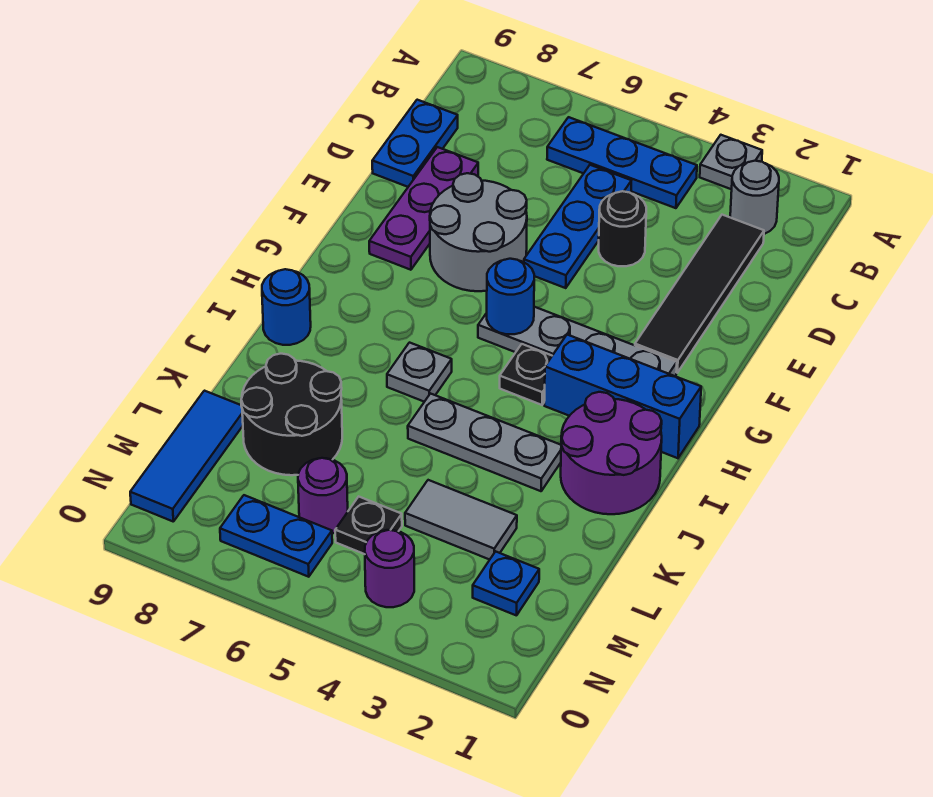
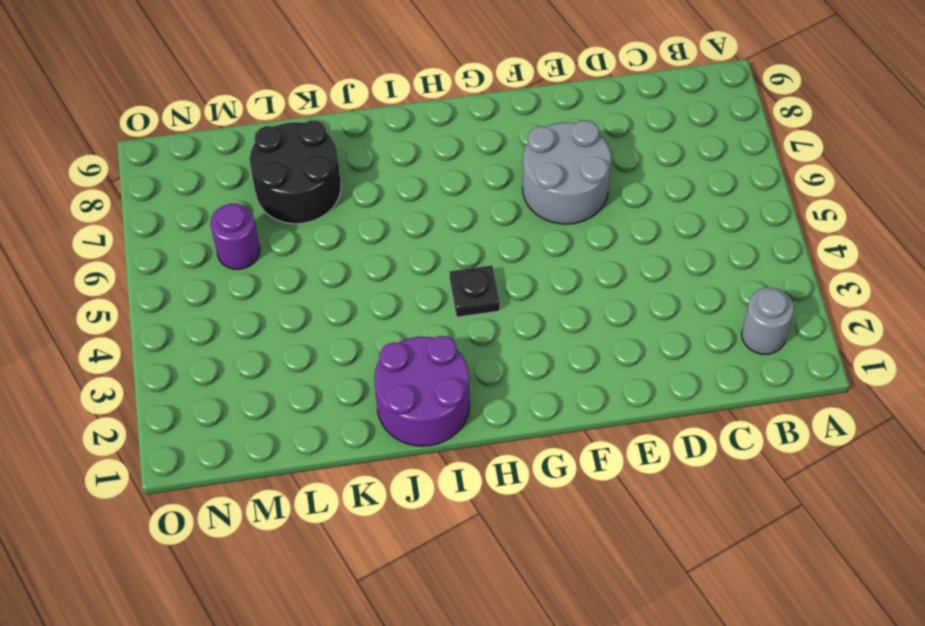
none -> grey 1x1 plate [700,135,762,189]
none -> blue 1x3 plate [547,117,697,208]
none -> black 1x4 tile [635,215,764,373]

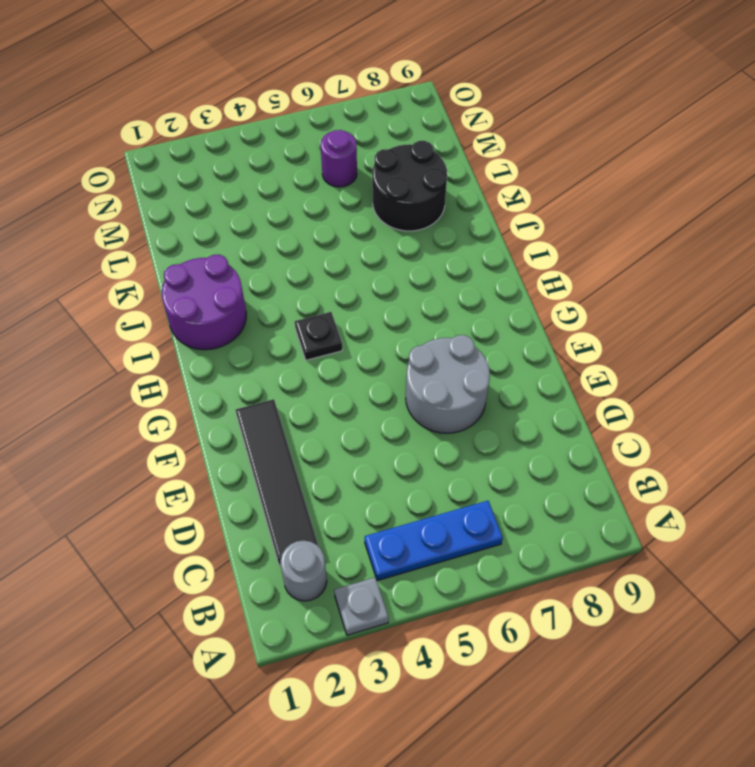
none -> blue 1x3 plate [524,165,631,288]
none -> blue 1x2 plate [372,100,458,187]
none -> black 1x1 round brick [599,191,646,266]

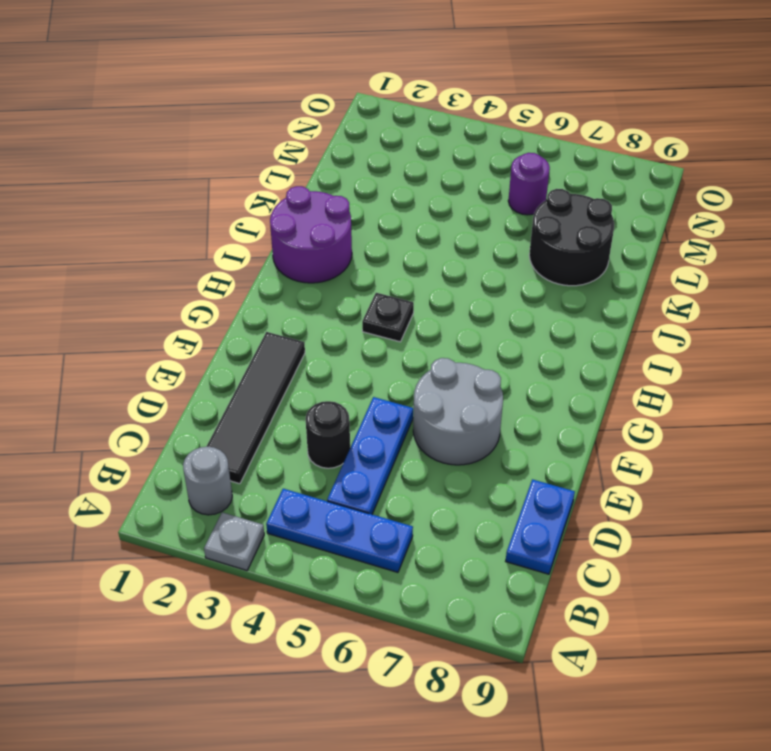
none -> purple 1x3 plate [369,147,478,270]
none -> grey 1x4 plate [478,307,677,376]
none -> blue 1x3 brick [544,335,701,458]

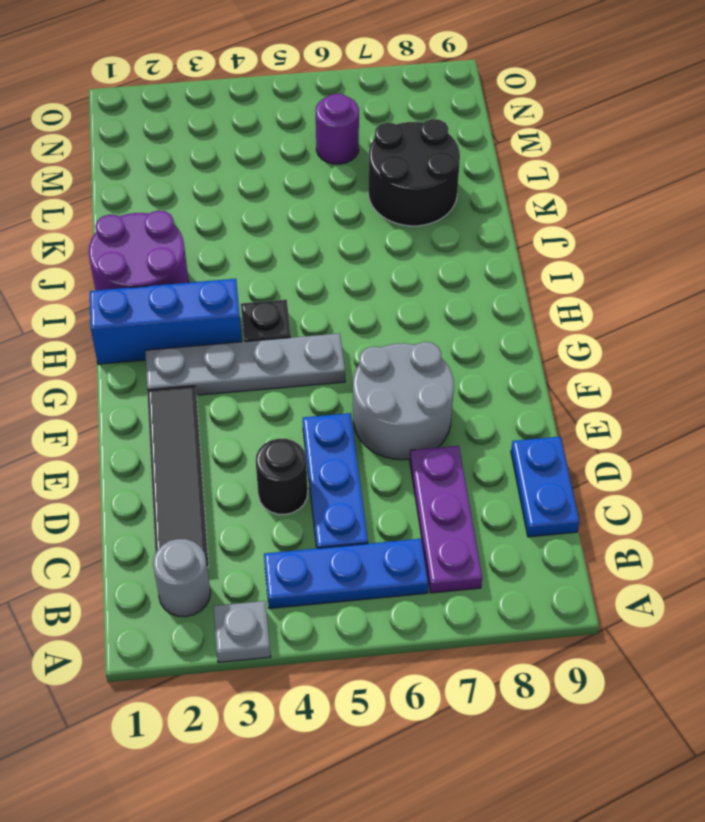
purple 1x3 plate [410,446,482,593] -> purple 1x3 plate moved to [369,147,478,270]
none -> grey 1x1 plate [387,343,452,402]
none -> blue 1x1 round brick [262,269,311,345]
none -> grey 1x3 plate [408,394,561,491]

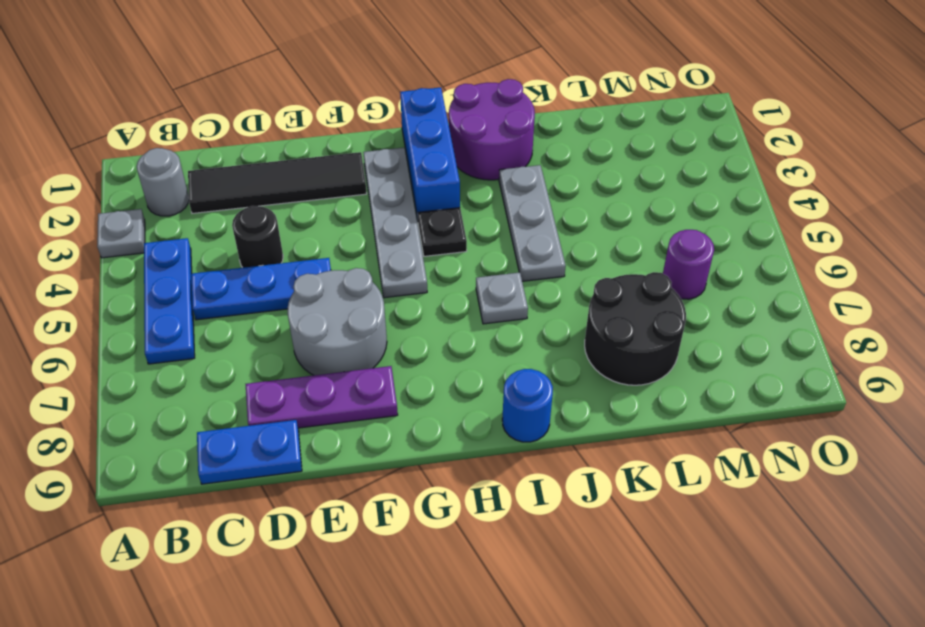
none -> grey 1x2 tile [405,480,517,560]
none -> blue 1x3 tile [130,391,243,521]
none -> blue 1x1 plate [473,551,539,616]

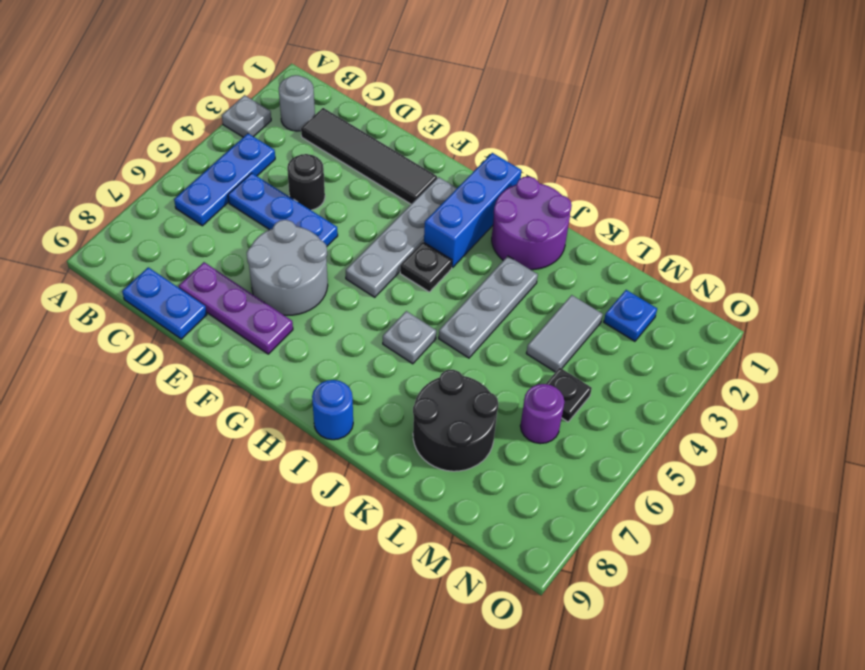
none -> blue 1x3 tile [130,391,243,521]
none -> purple 1x1 round brick [365,530,414,607]
none -> blue 1x2 plate [220,495,332,577]

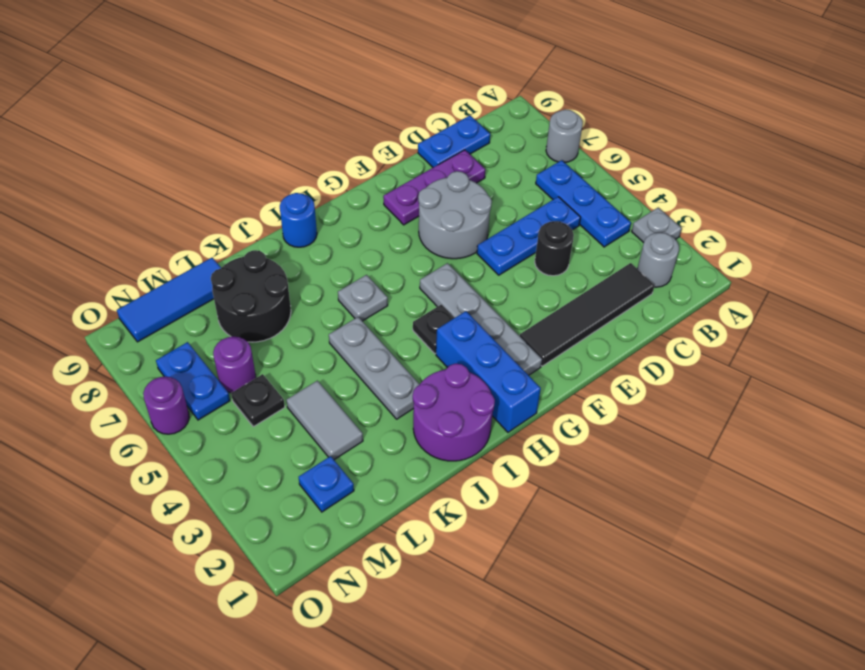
grey 1x1 round brick [546,110,583,163] -> none
purple 1x1 round brick [143,377,189,434] -> purple 1x1 round brick moved to [365,530,414,607]
none -> blue 1x1 round brick [487,259,534,334]

